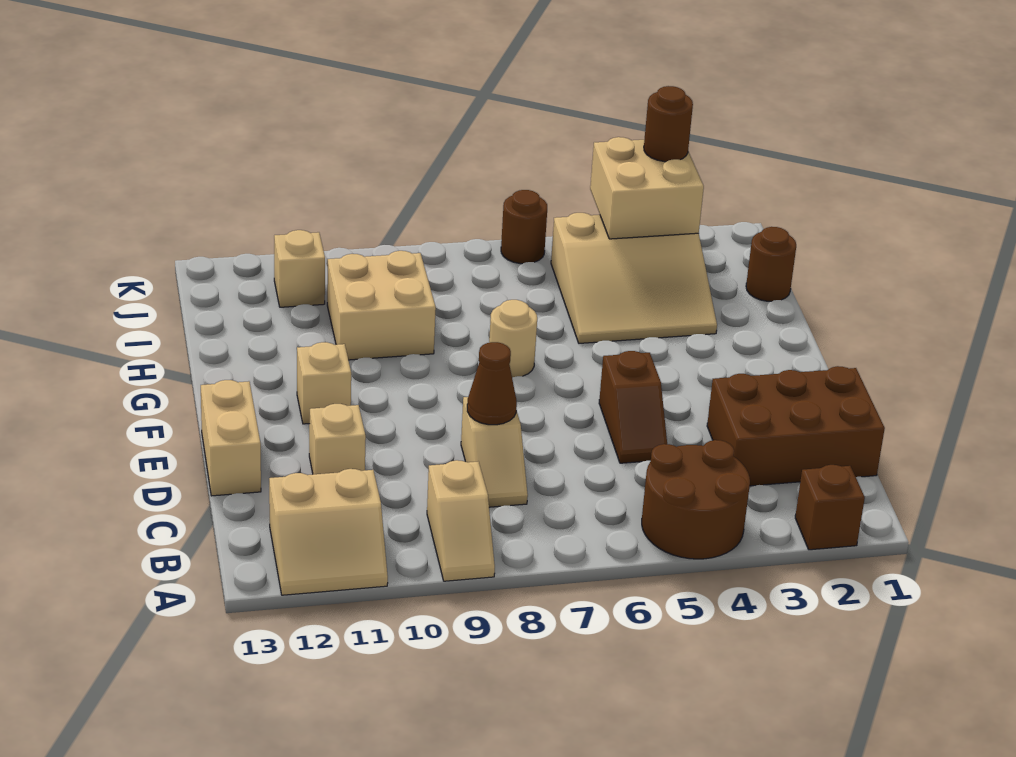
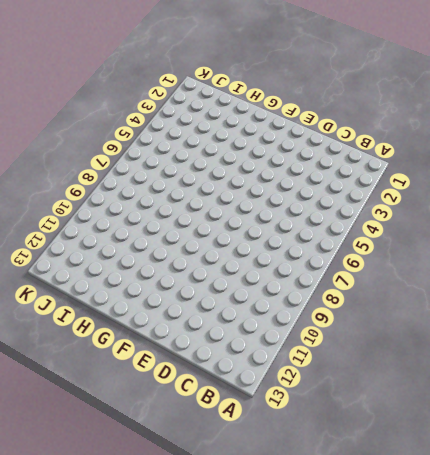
none -> brown 1x1 brick [795,465,865,550]
none -> brown 2x2 round brick [642,440,750,559]
none -> tan 1x2 slope [427,460,495,581]

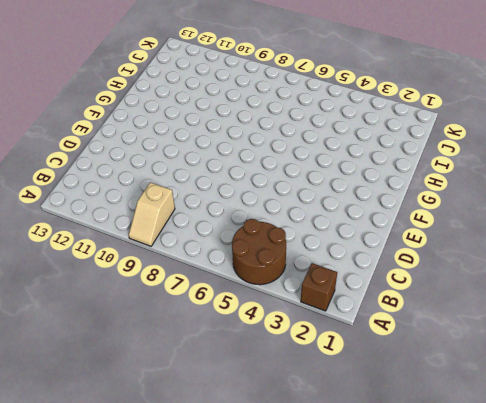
none -> tan 2x2 slope [269,469,388,595]
none -> brown 2x3 brick [707,366,885,486]
none -> tan 1x2 slope [461,397,528,507]

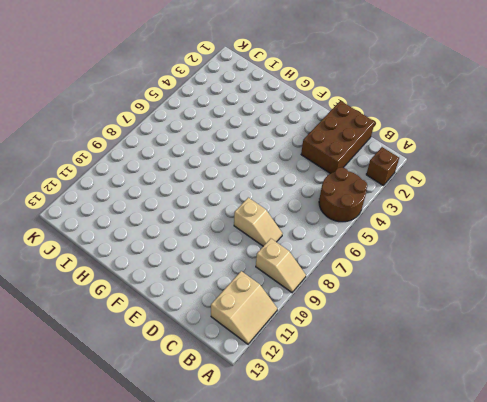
none -> brown 1x2 slope [599,351,667,463]
none -> tan 1x1 brick [309,404,366,474]
none -> tan 1x2 brick [201,380,261,496]

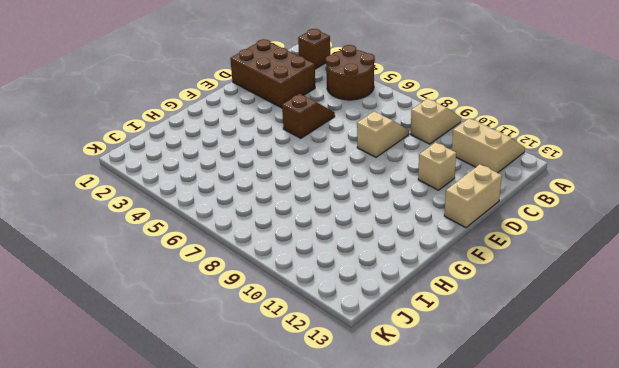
none -> tan 1x1 brick [297,342,351,424]
none -> tan 1x1 round brick [489,300,537,378]
none -> tan 3x3 slope [551,213,717,343]

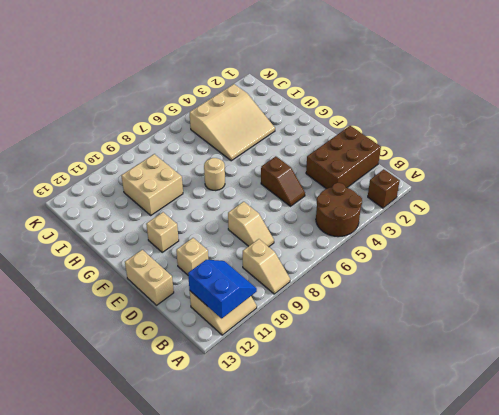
blue 2x2 slope [188,259,257,318] -> none
none -> brown 1x1 round brick [746,227,796,301]
none -> tan 1x1 brick [274,230,325,307]
none -> brown 1x1 round brick [501,190,547,264]

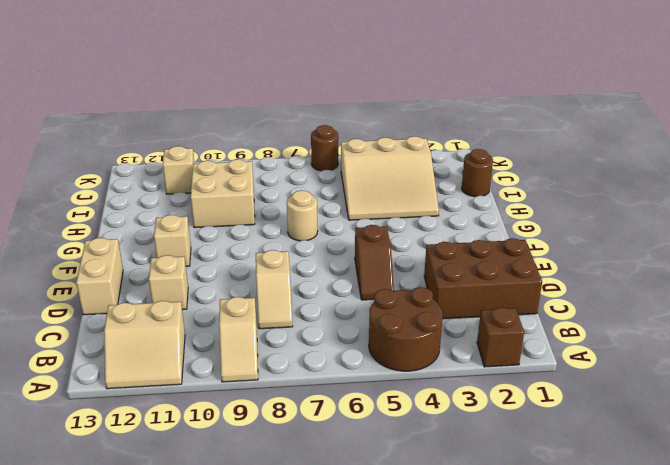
none -> brown 1x1 cone [467,342,517,425]
none -> tan 2x2 brick [590,137,704,239]
none -> brown 1x1 round brick [644,86,693,162]

